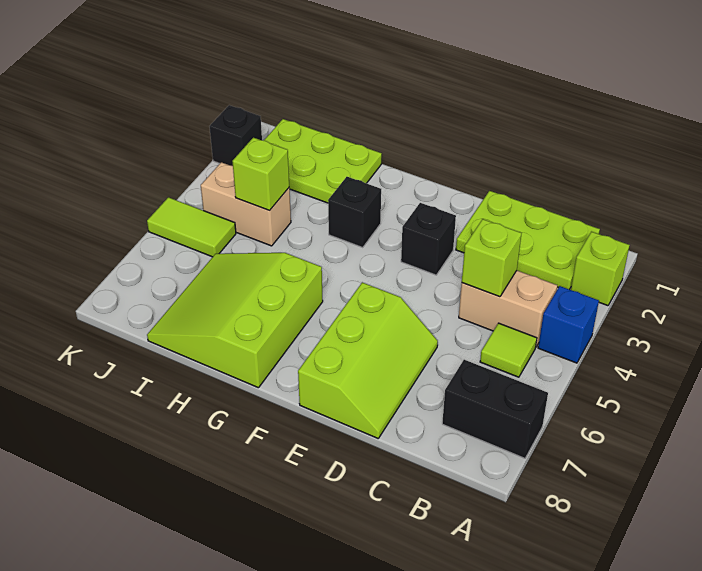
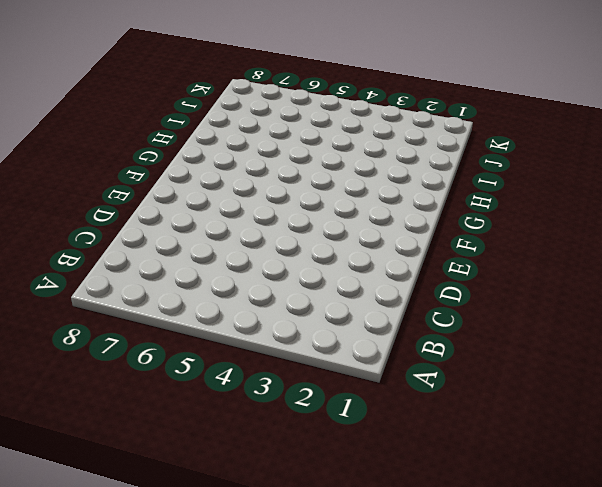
none -> lime 1x1 brick [571,232,630,306]
none -> blue 1x1 brick [538,286,599,363]
none -> black 1x2 brick [442,360,548,458]

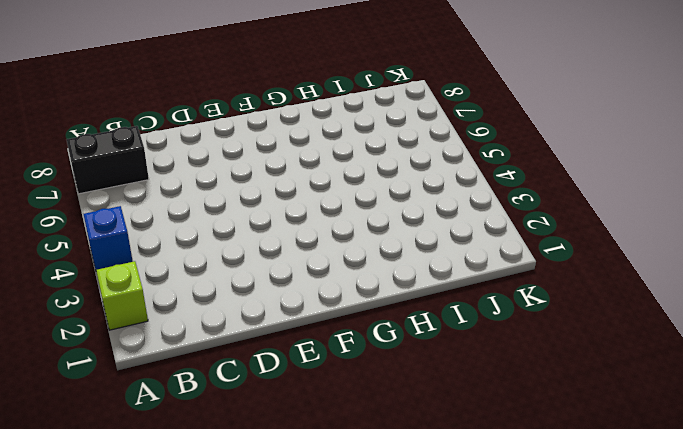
none -> lime 2x3 plate [456,191,600,289]
none -> tan 1x2 brick [459,271,557,347]
none -> lime 1x1 tile [480,323,537,377]

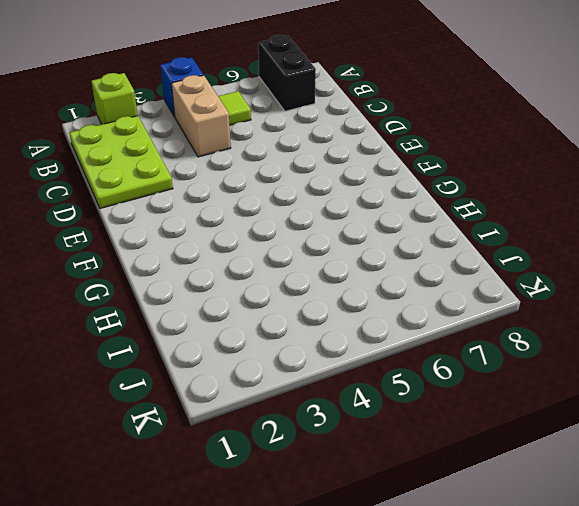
none -> lime 2x3 slope [298,282,438,438]
none -> black 1x1 brick [401,203,456,275]
none -> black 1x1 brick [328,177,381,247]

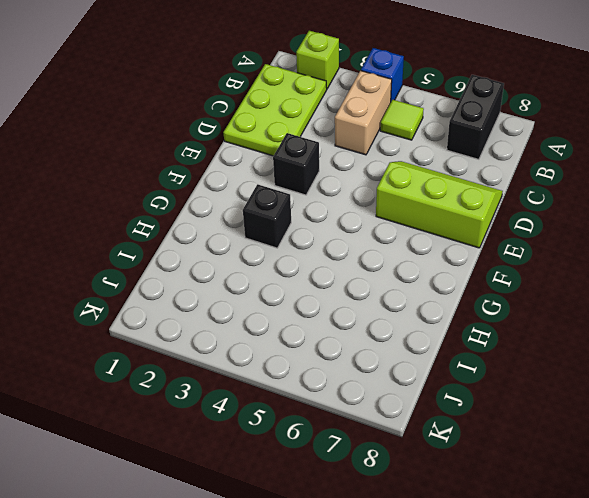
none -> lime 3x3 slope [147,253,323,388]
none -> lime 2x3 plate [264,119,382,203]
none -> tan 1x2 brick [201,162,291,246]

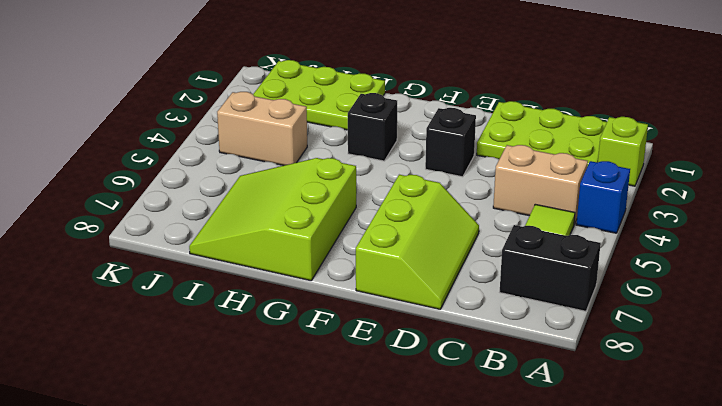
none -> lime 1x2 tile [147,197,236,257]
none -> black 1x1 brick [210,105,262,166]
none -> lime 1x1 brick [462,219,522,297]

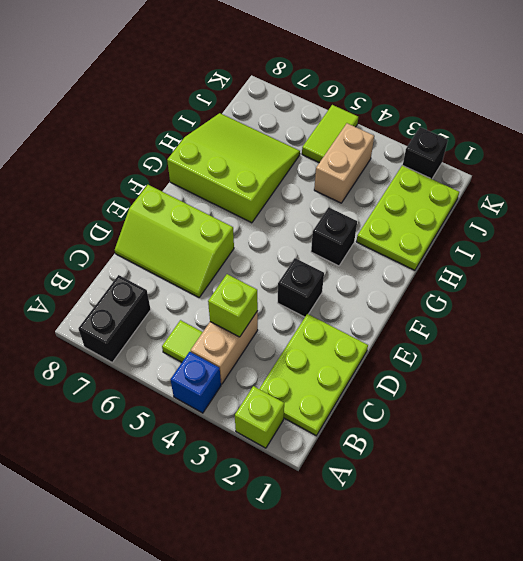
none -> lime 1x1 brick [232,137,289,211]

